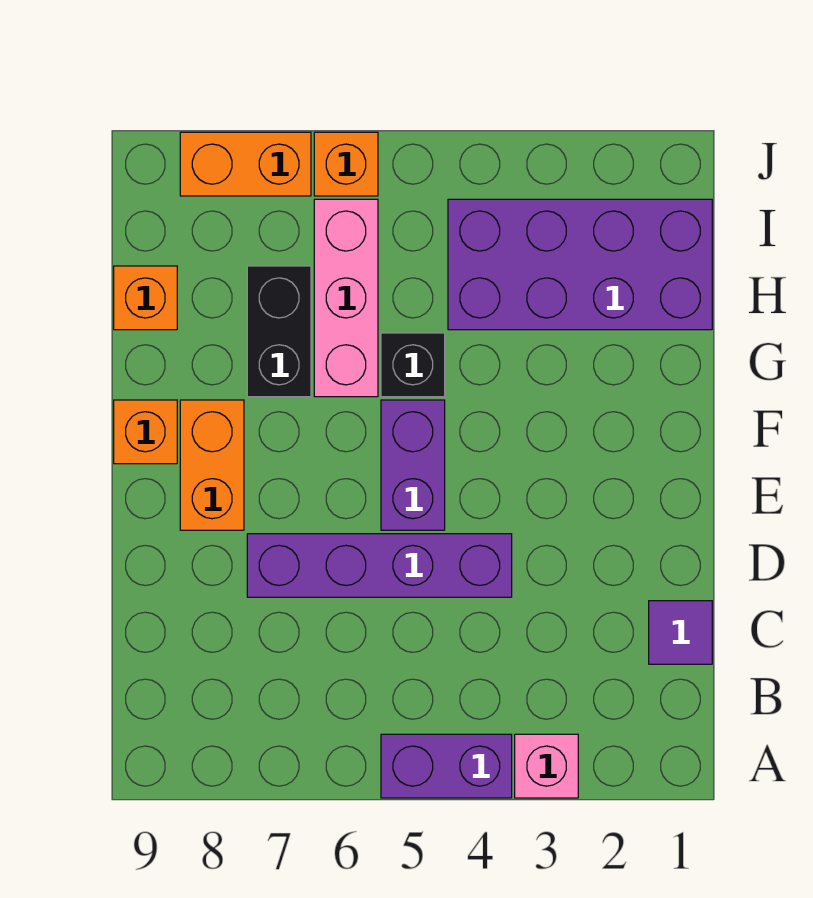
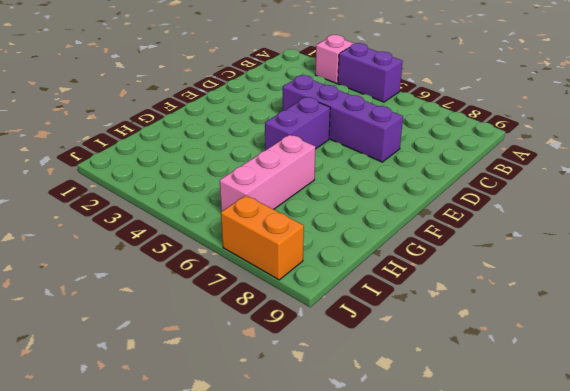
none -> purple 1x1 tile [649,601,712,664]
none -> orange 1x2 brick [180,400,244,530]
none -> orange 1x1 brick [114,400,177,464]

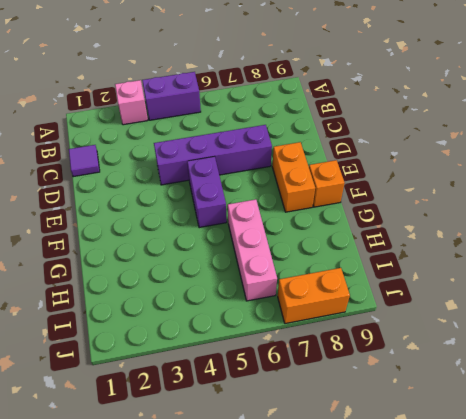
none -> black 1x1 brick [381,333,445,397]
none -> black 1x2 brick [247,266,311,397]
none -> purple 2x4 brick [448,199,712,330]

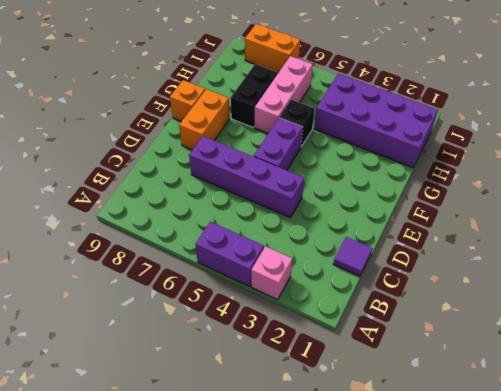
none -> orange 1x1 brick [114,266,177,330]
none -> orange 1x1 brick [314,132,378,196]

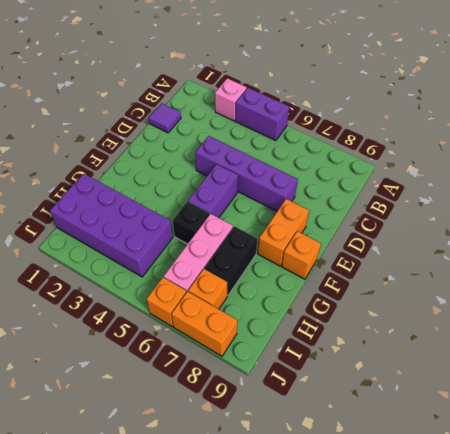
orange 1x1 brick [188,269,227,309] -> orange 1x1 brick moved to [114,266,177,330]

